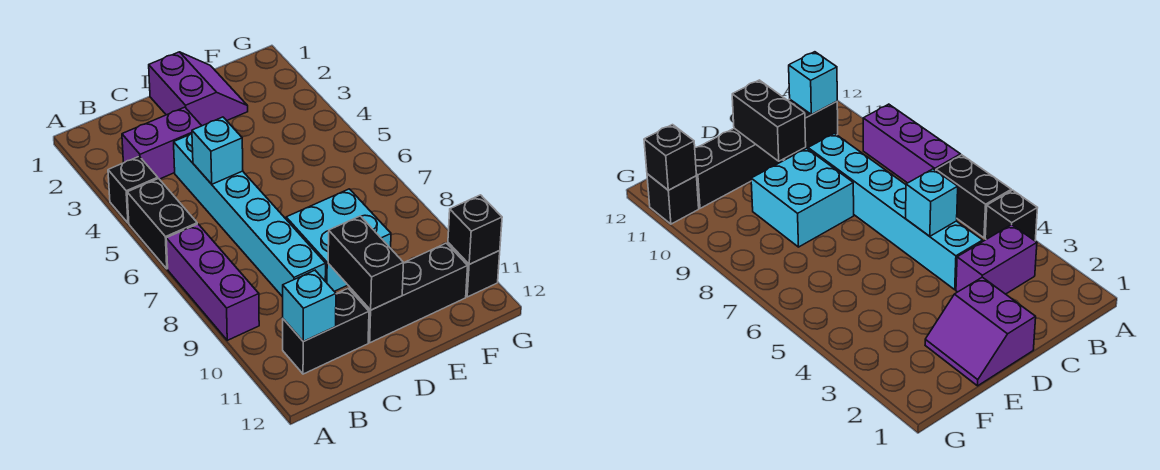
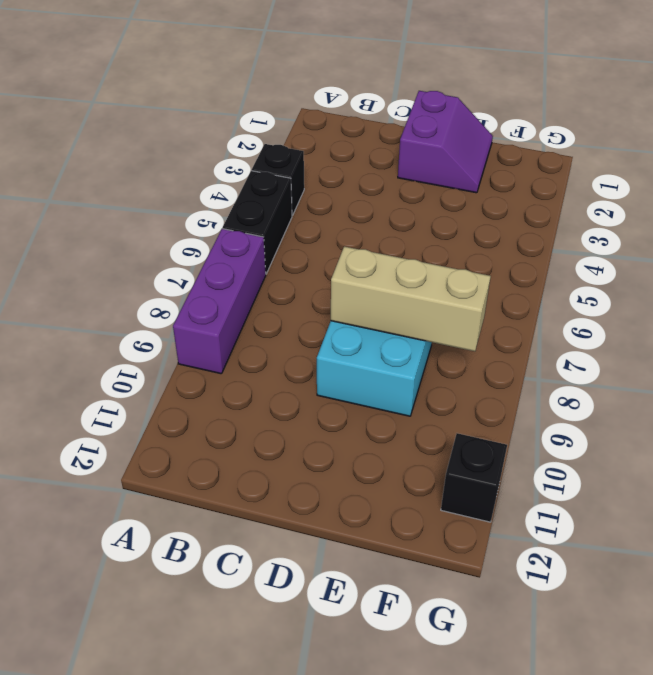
tan 1x3 brick [331,246,491,351] -> none
none -> purple 1x2 brick [122,107,202,179]
none -> black 1x2 brick [283,289,369,374]
none -> cyan 1x6 brick [174,134,326,297]

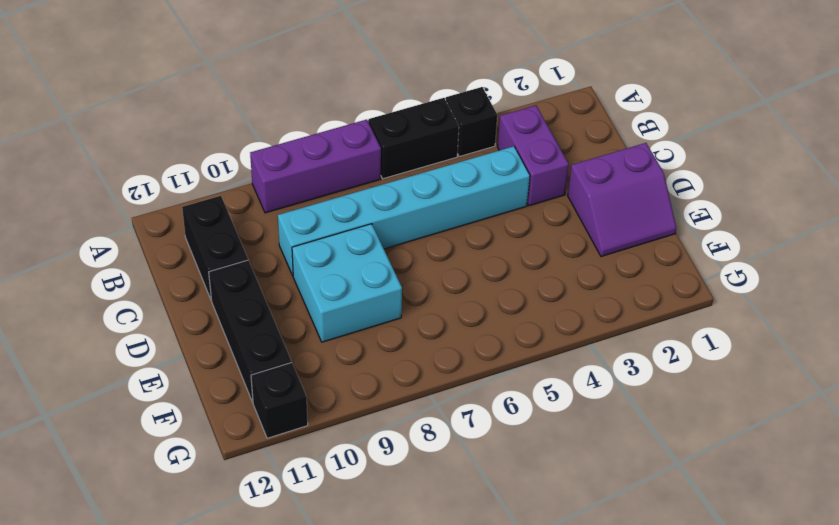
none -> cyan 1x1 brick [283,270,336,341]
none -> cyan 1x1 brick [192,117,243,184]
none -> black 1x2 brick [328,216,404,310]

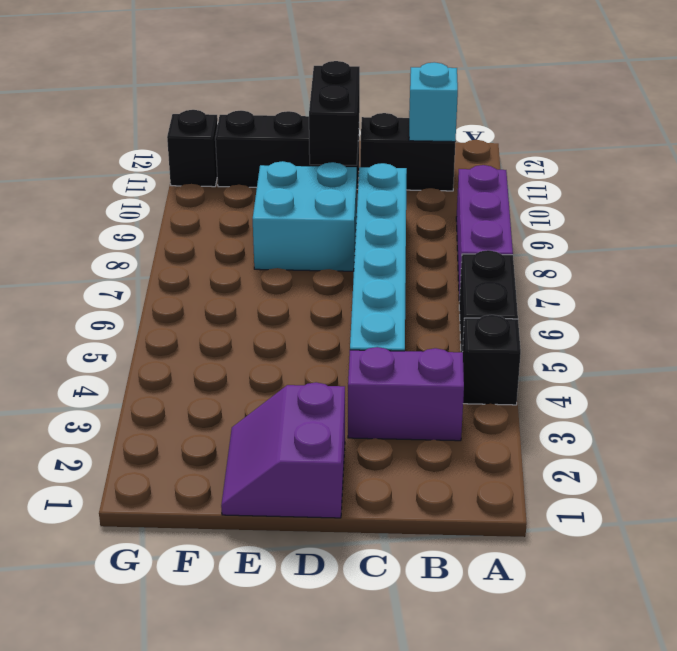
none -> cyan 1x1 brick [192,117,243,184]
none -> black 1x1 brick [448,195,502,264]

